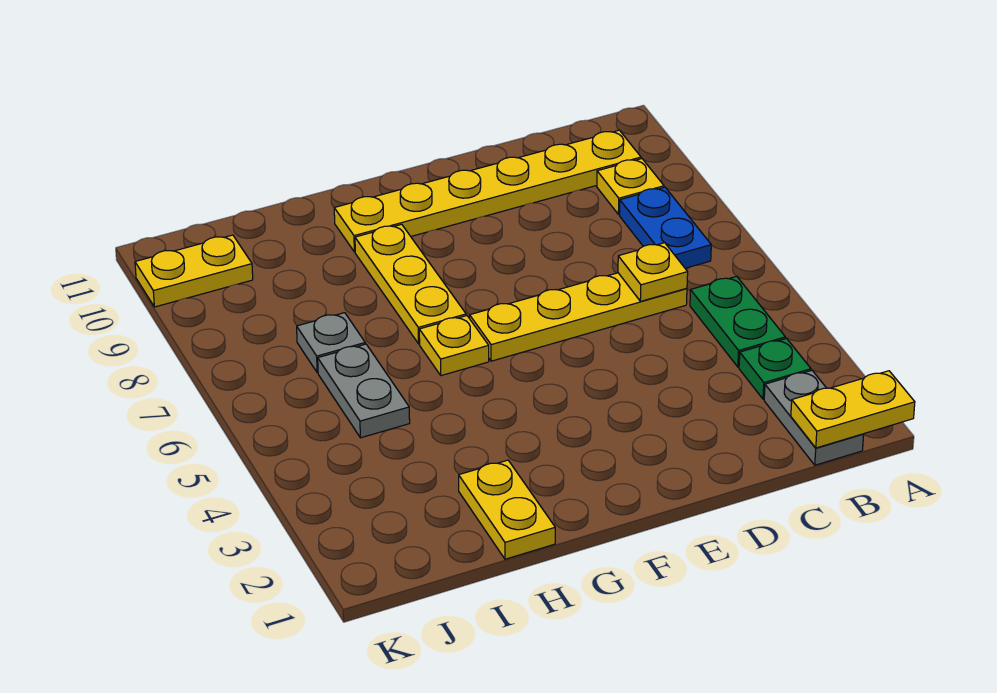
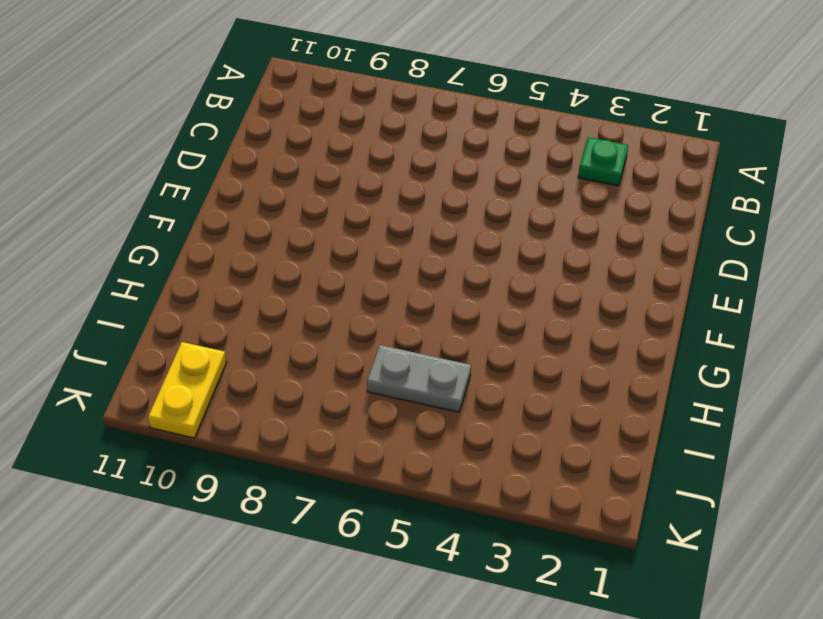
none -> grey 1x2 plate [764,371,864,465]
none -> green 1x2 plate [690,276,785,367]
none -> blue 1x2 plate [620,187,711,268]

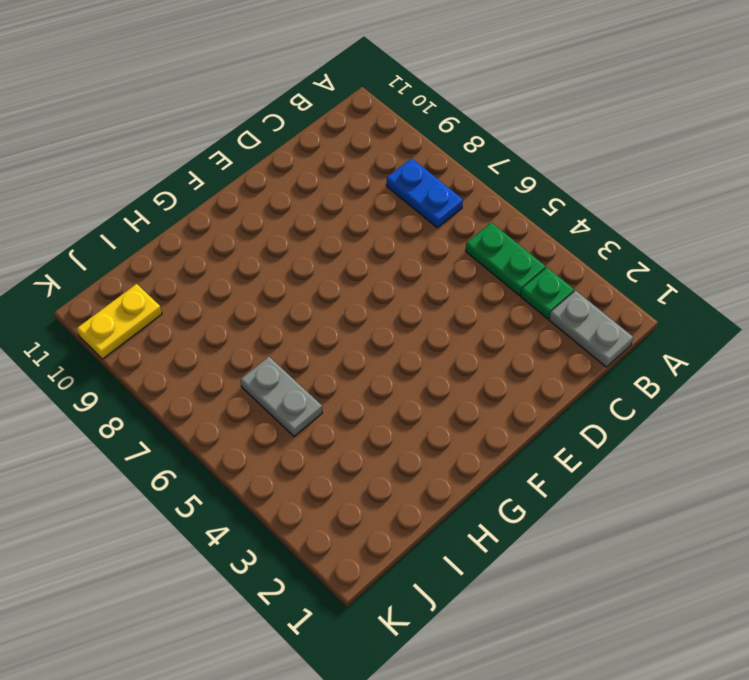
none -> yellow 1x1 plate [597,159,664,215]
none -> yellow 1x6 plate [334,130,641,252]
none -> yellow 1x4 plate [470,273,687,361]

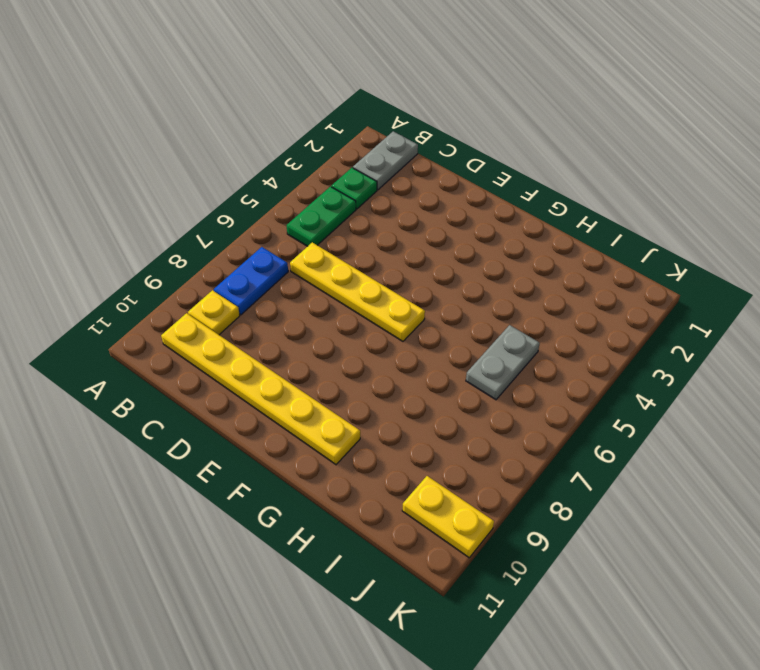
none -> yellow 1x1 plate [419,316,489,376]
none -> yellow 1x3 plate [355,224,466,344]
none -> yellow 1x2 plate [459,460,555,559]

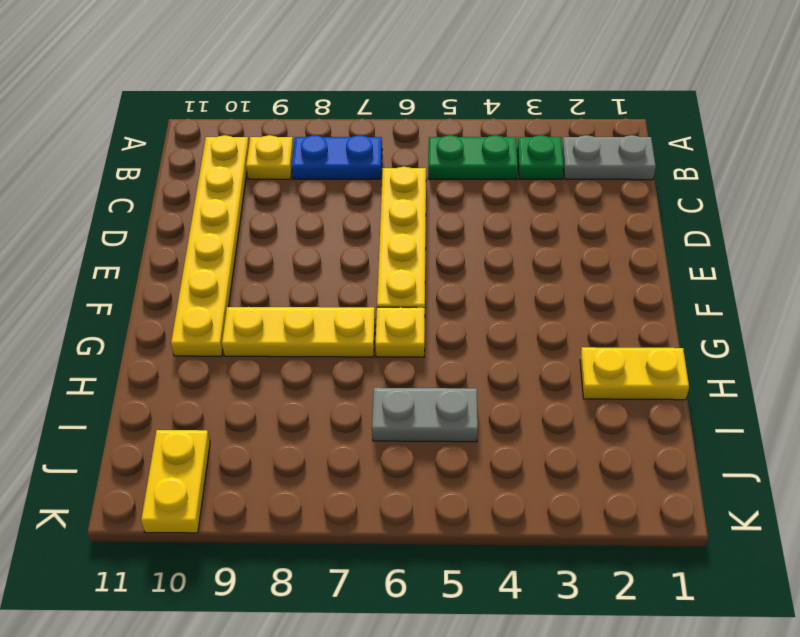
none -> grey 1x1 plate [297,313,365,373]
none -> yellow 1x2 plate [791,371,915,448]
none -> yellow 1x1 plate [618,243,688,301]

